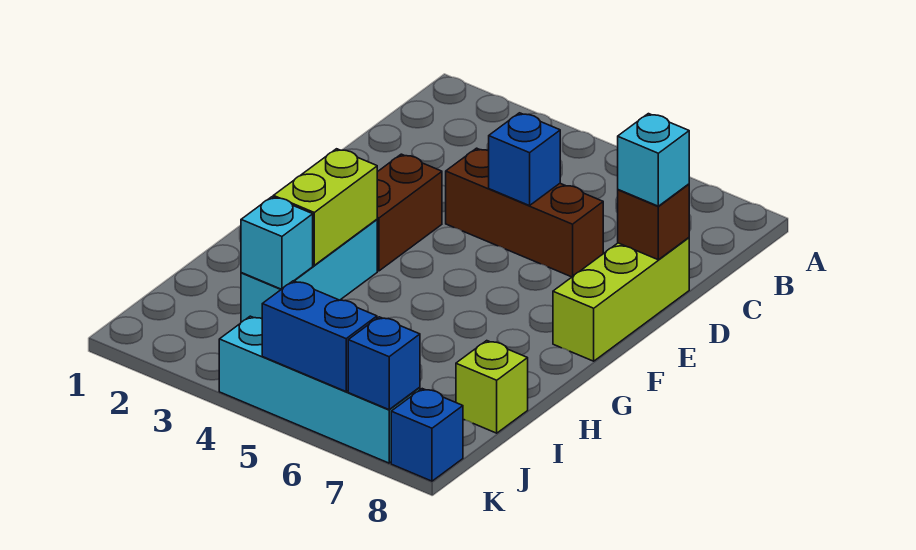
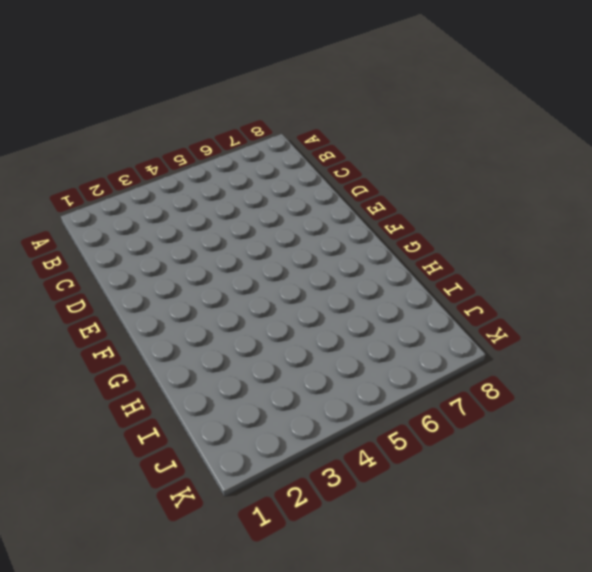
none -> brown 1x3 brick [446,148,603,277]
none -> lime 1x3 brick [553,238,689,361]
none -> brown 1x2 brick [377,154,442,271]

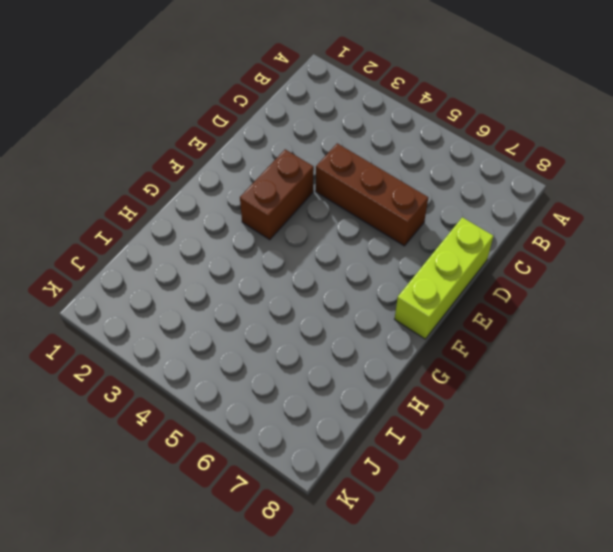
none -> cyan 1x3 brick [241,219,377,322]
none -> lime 1x1 brick [456,341,528,433]
none -> cyan 1x4 brick [219,316,420,463]

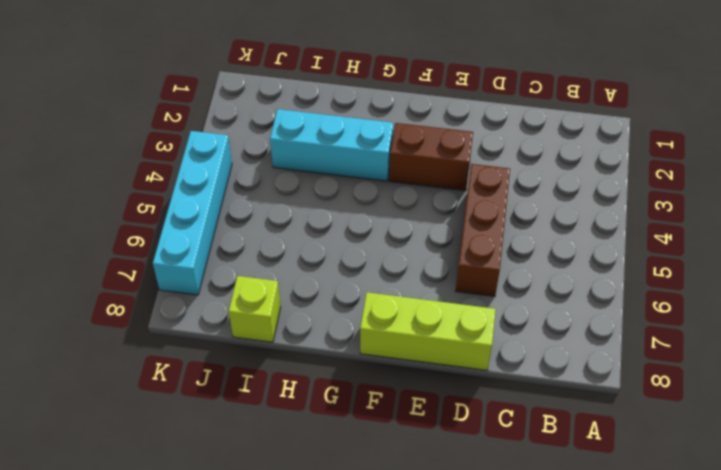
none -> blue 1x1 brick [391,389,463,481]
none -> blue 1x1 brick [489,113,560,206]
none -> brown 1x1 brick [618,184,689,260]

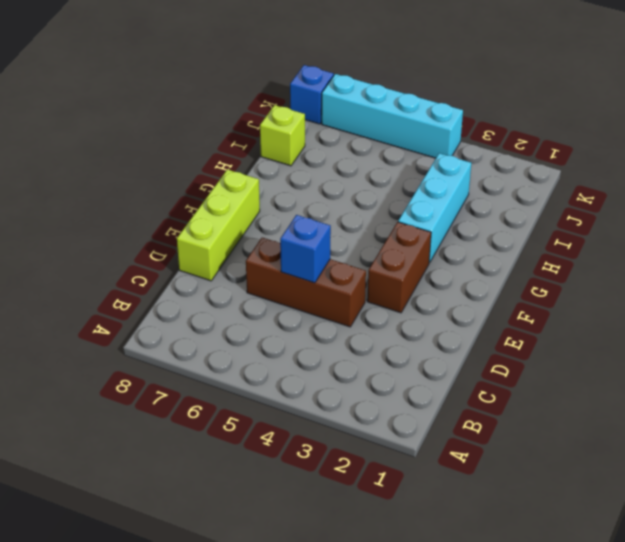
none -> brown 1x1 brick [618,184,689,260]
none -> lime 1x2 brick [273,149,377,265]
none -> cyan 1x1 brick [241,197,313,289]

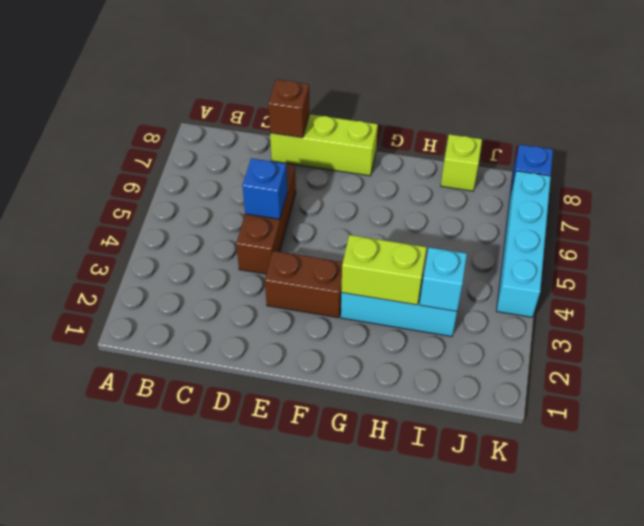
none -> blue 1x2 brick [262,281,377,391]
none -> blue 1x1 brick [348,317,420,410]
none -> cyan 1x1 brick [618,114,689,206]

